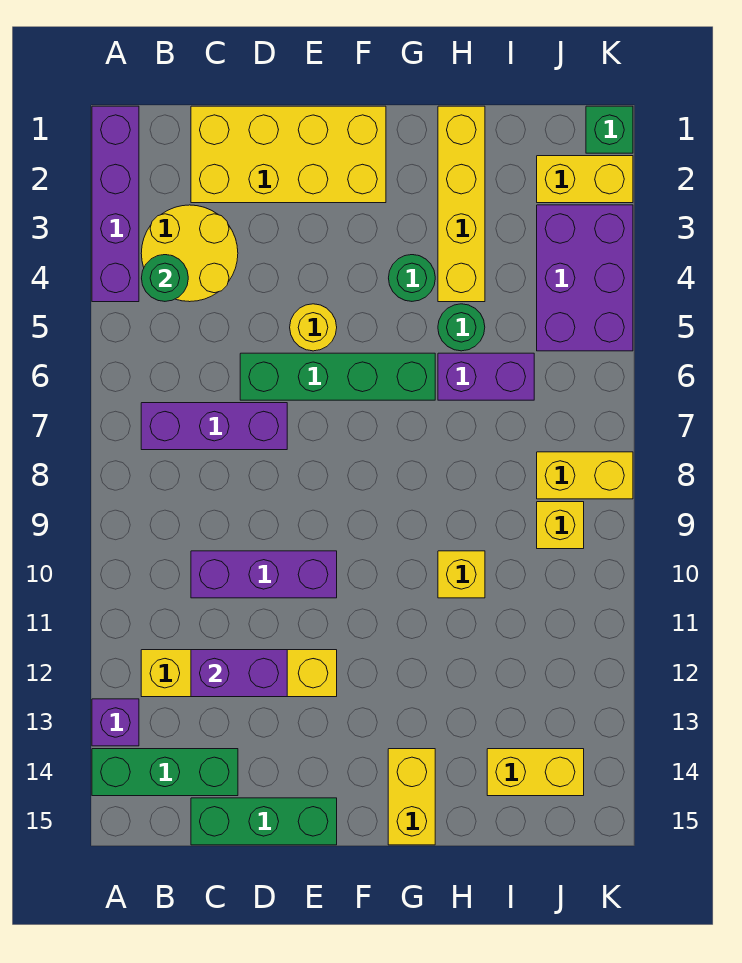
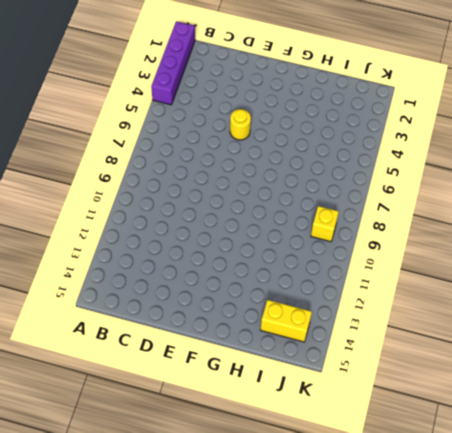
none -> purple 1x1 brick [92,699,139,746]
none -> green 1x3 brick [92,749,238,796]
none -> yellow 2x2 round brick [141,205,238,302]

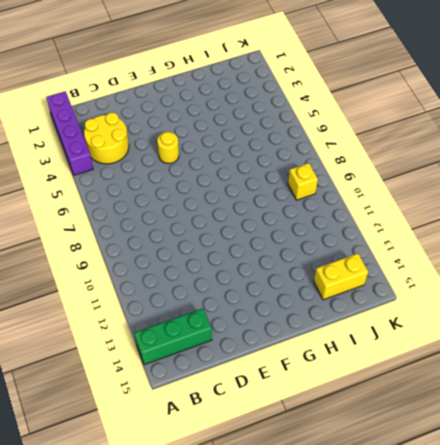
none -> purple 1x1 brick [92,699,139,746]
none -> purple 1x3 brick [141,403,287,450]
none -> yellow 1x4 brick [141,650,337,697]

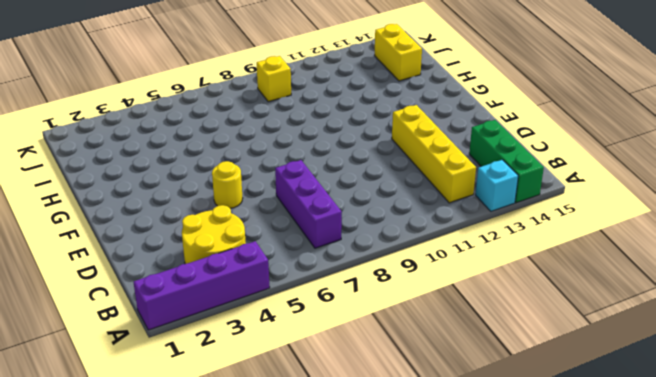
cyan 1x1 brick [475,160,518,211] -> purple 1x1 brick [92,699,139,746]
none -> yellow 2x4 brick [191,106,386,203]
none -> purple 1x3 brick [191,551,337,598]
none -> green 1x3 brick [191,798,337,845]

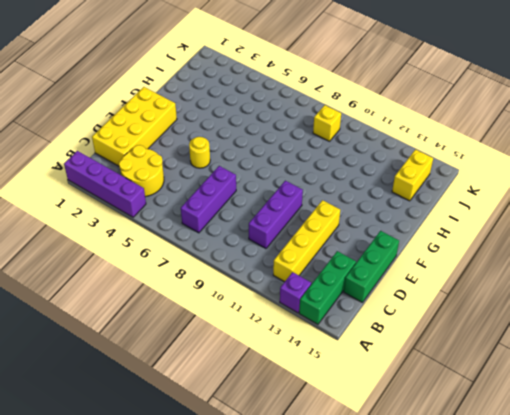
none -> green 1x4 brick [240,353,435,400]
none -> green 1x1 round brick [389,255,435,301]
none -> yellow 1x2 brick [388,749,435,845]

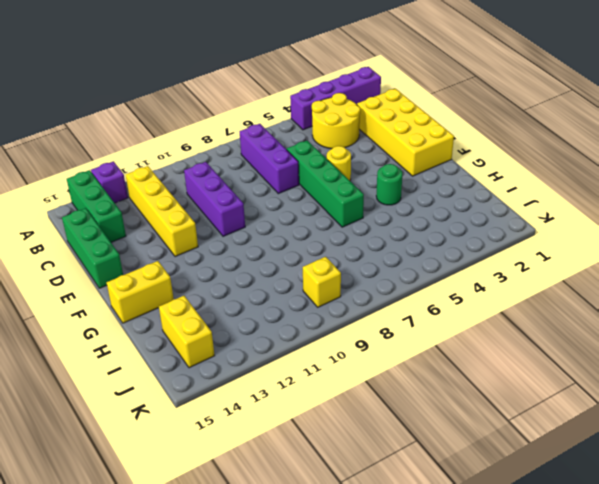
none -> yellow 1x4 brick [438,106,485,302]
none -> green 1x1 round brick [438,304,485,351]
none -> purple 1x2 brick [438,353,534,400]

